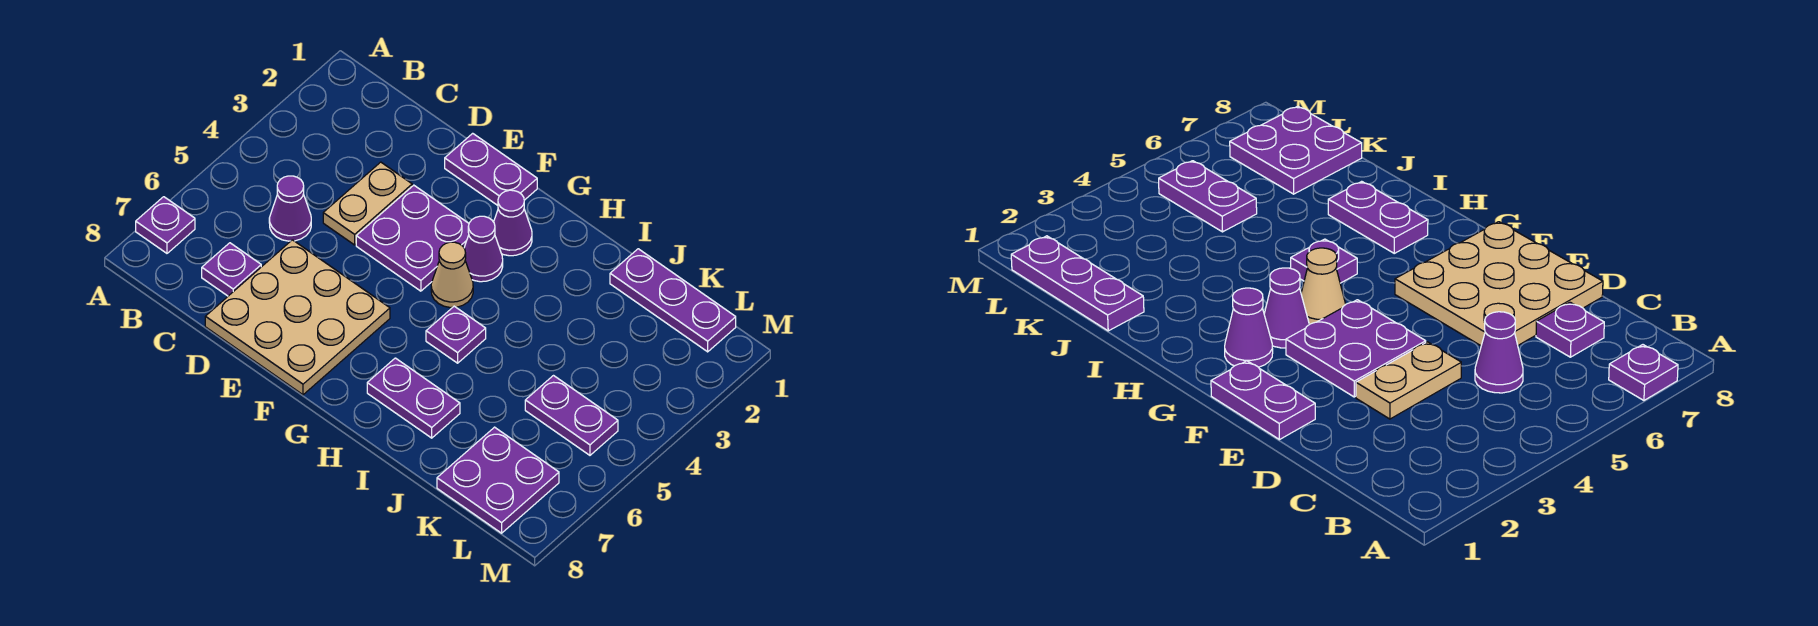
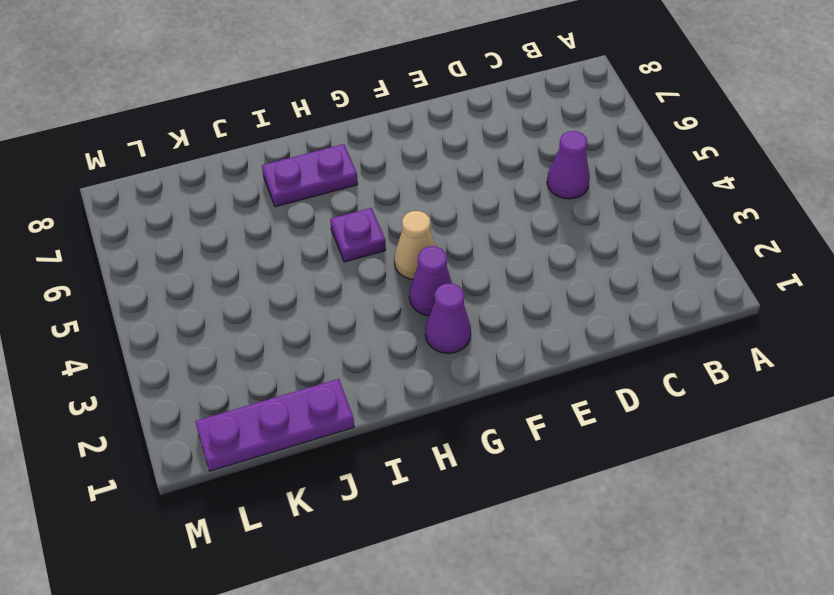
none -> purple 1x1 plate [136,197,195,253]
none -> purple 1x1 plate [202,243,261,296]
none -> tan 1x2 plate [323,162,412,245]

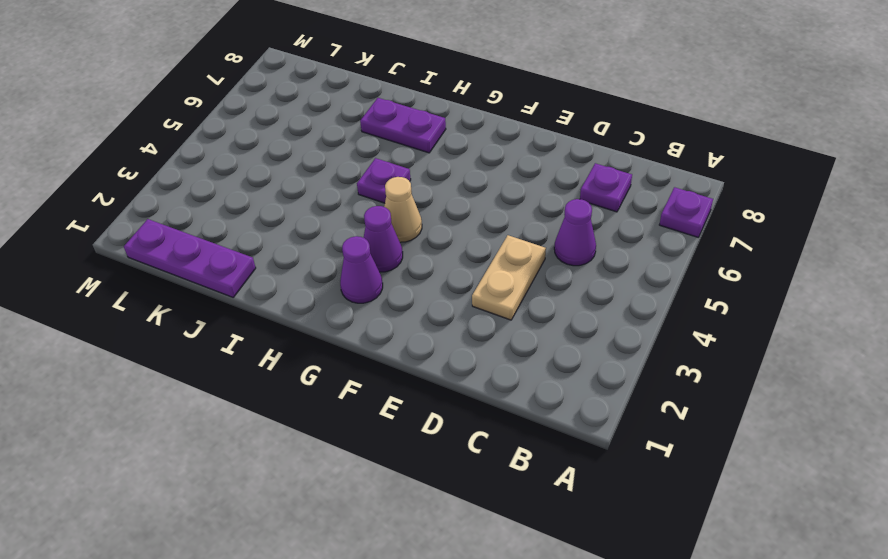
none -> tan 3x3 plate [205,240,390,395]
none -> purple 1x2 plate [445,133,537,205]
none -> purple 2x2 plate [356,185,469,291]

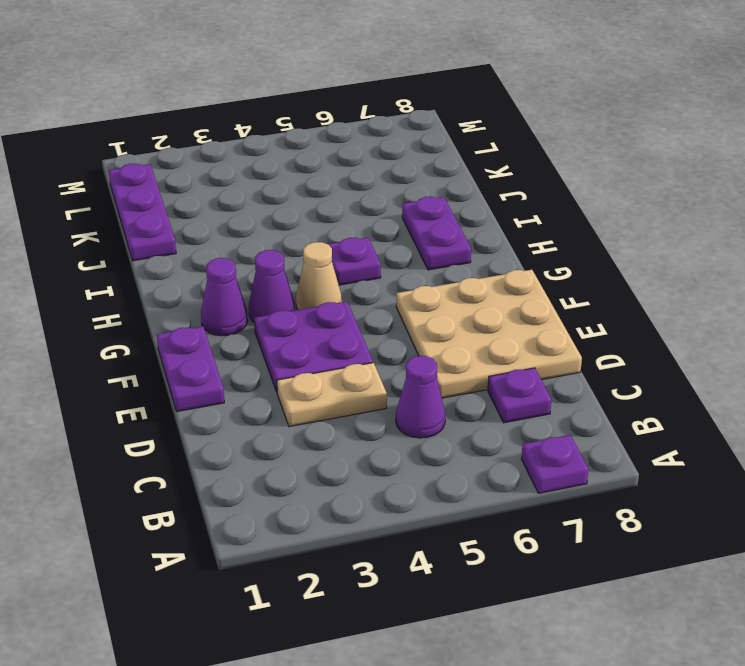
none -> purple 1x2 plate [525,376,618,455]
none -> purple 2x2 plate [437,427,559,533]

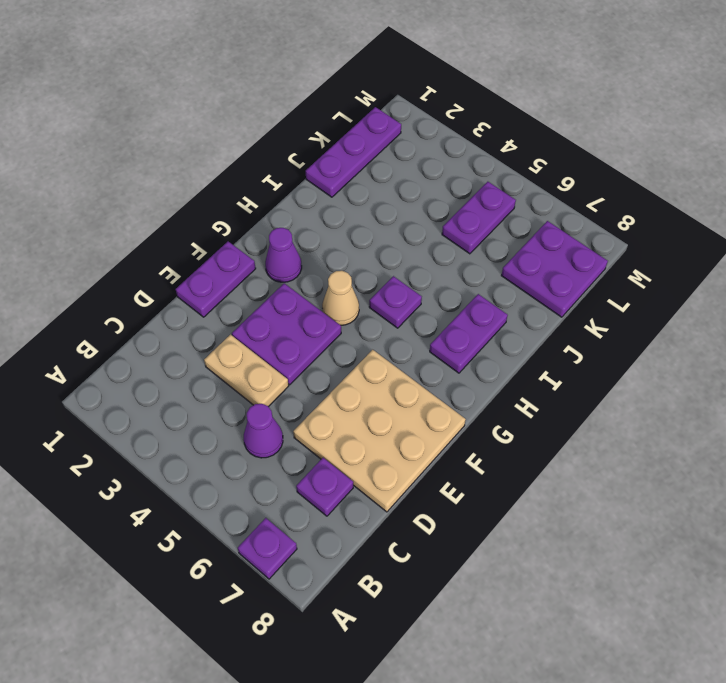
none -> purple 1x1 cone [464,216,503,282]

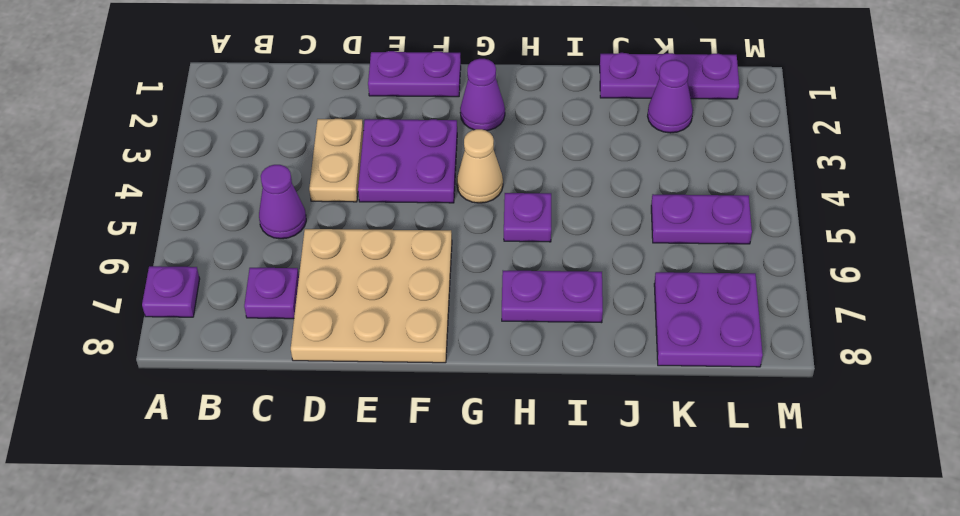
purple 1x1 cone [648,60,693,133] -> purple 1x1 cone moved to [464,216,503,282]

